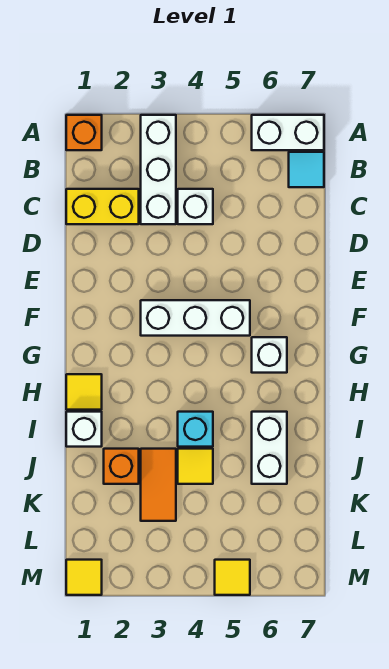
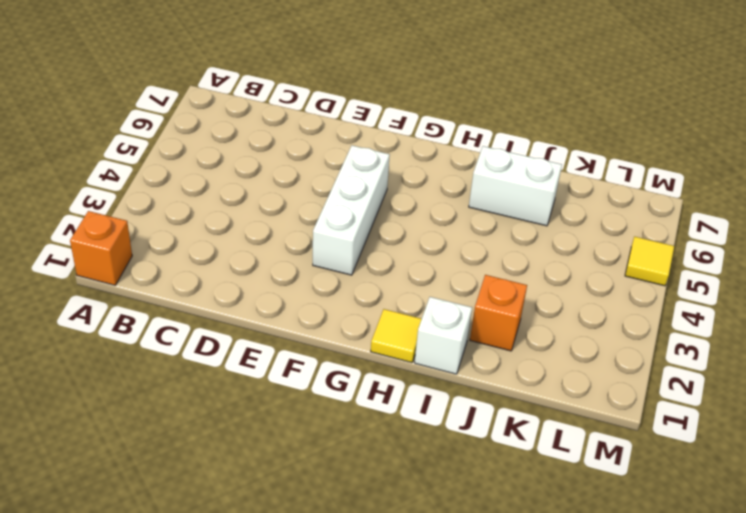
none -> white 1x3 brick [141,115,176,224]
none -> white 1x2 brick [252,115,324,150]
none -> cyan 1x1 tile [289,152,324,187]

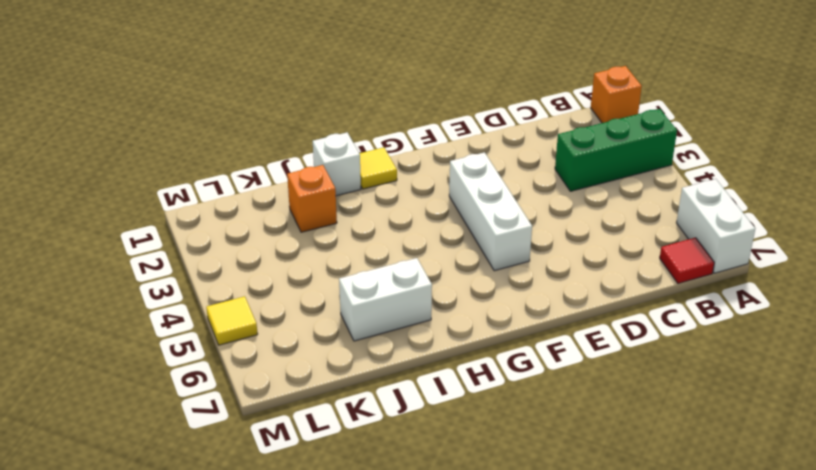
green 1x3 brick [555,109,677,191] -> white 1x3 brick [141,115,176,224]
red 1x1 tile [660,238,714,283] -> cyan 1x1 tile [289,152,324,187]
none -> yellow 1x2 brick [66,189,139,224]
none -> white 1x1 brick [178,189,213,224]
none -> white 1x1 brick [252,337,287,373]

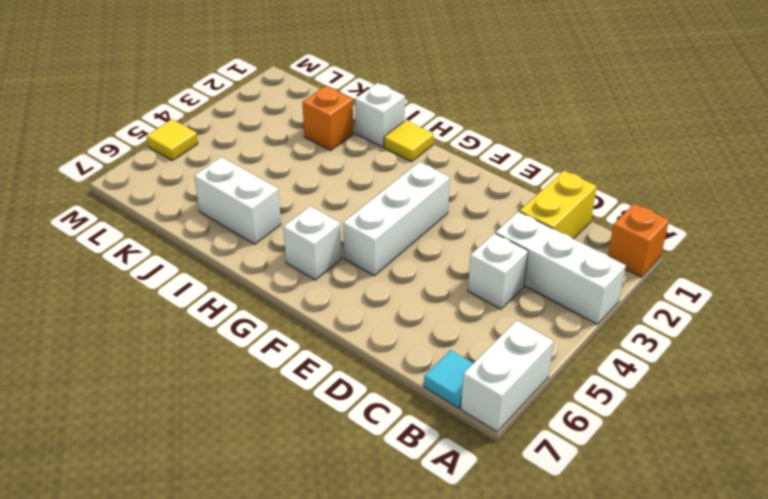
none -> cyan 1x1 brick [178,412,213,447]
none -> orange 1x2 tile [141,449,176,521]
none -> yellow 1x1 tile [178,449,213,484]

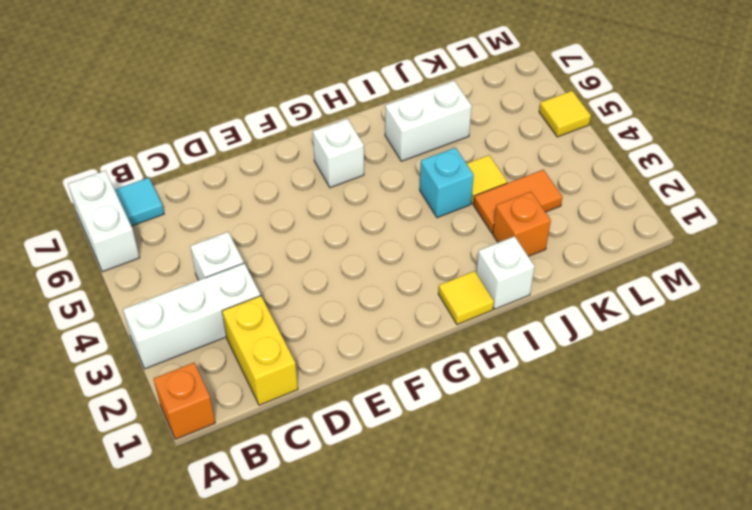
none -> white 1x3 brick [141,300,250,336]
none -> yellow 1x1 tile [66,560,102,595]

